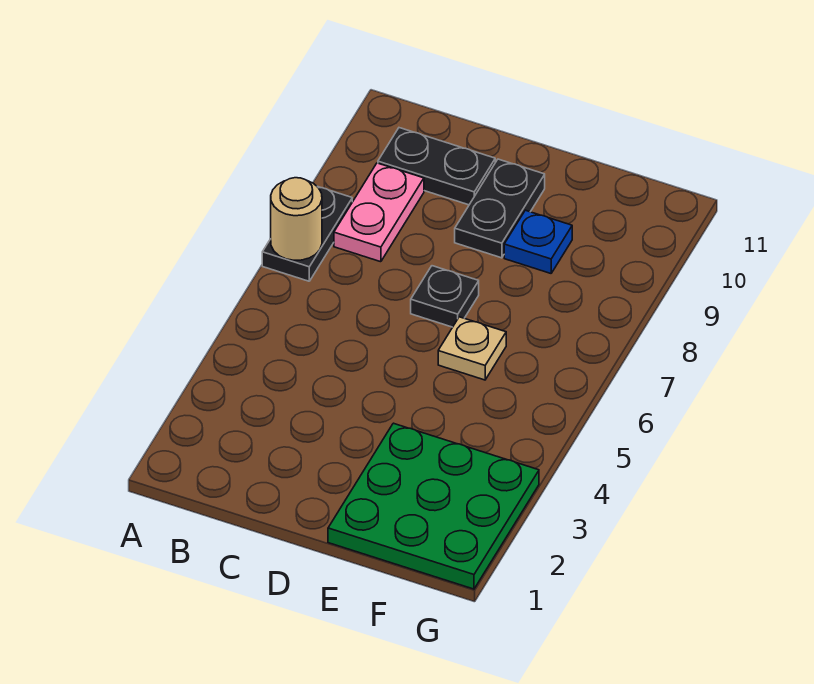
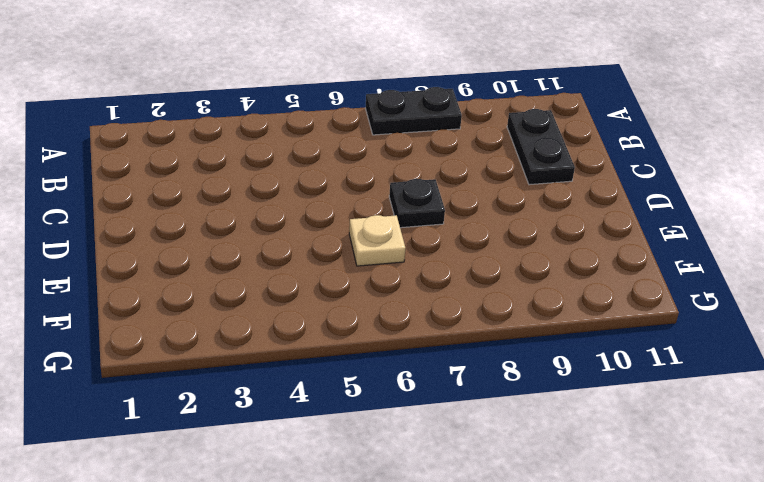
none -> pink 1x2 plate [334,163,424,262]
none -> black 1x2 plate [455,159,545,258]

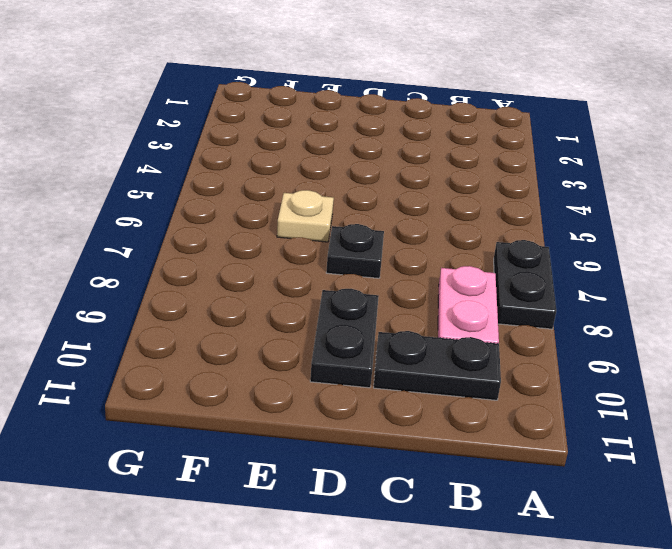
none -> green 3x3 plate [328,423,539,589]
none -> blue 1x1 plate [504,210,572,273]

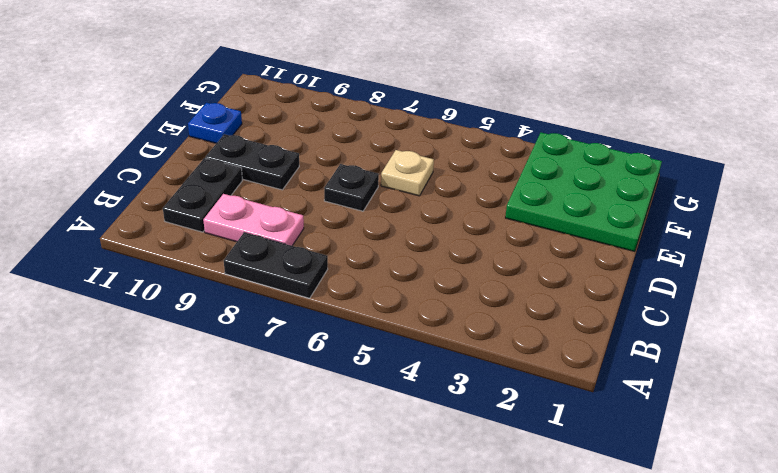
blue 1x1 plate [188,103,242,143] -> blue 1x1 plate moved to [504,210,572,273]
none -> tan 1x1 round brick [271,178,322,260]

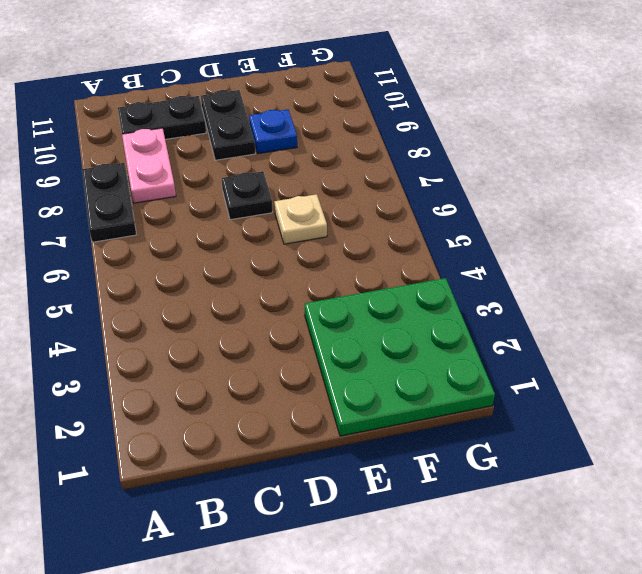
none -> tan 1x1 round brick [271,178,322,260]

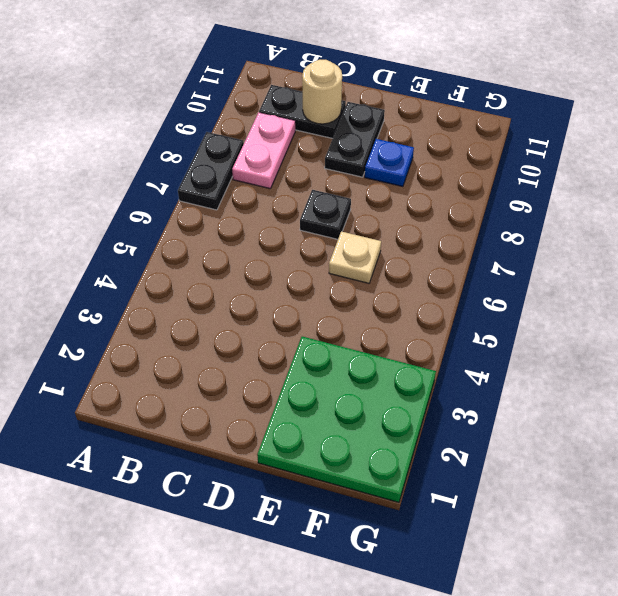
tan 1x1 round brick [302,60,342,124] -> tan 1x1 round brick moved to [271,178,322,260]

